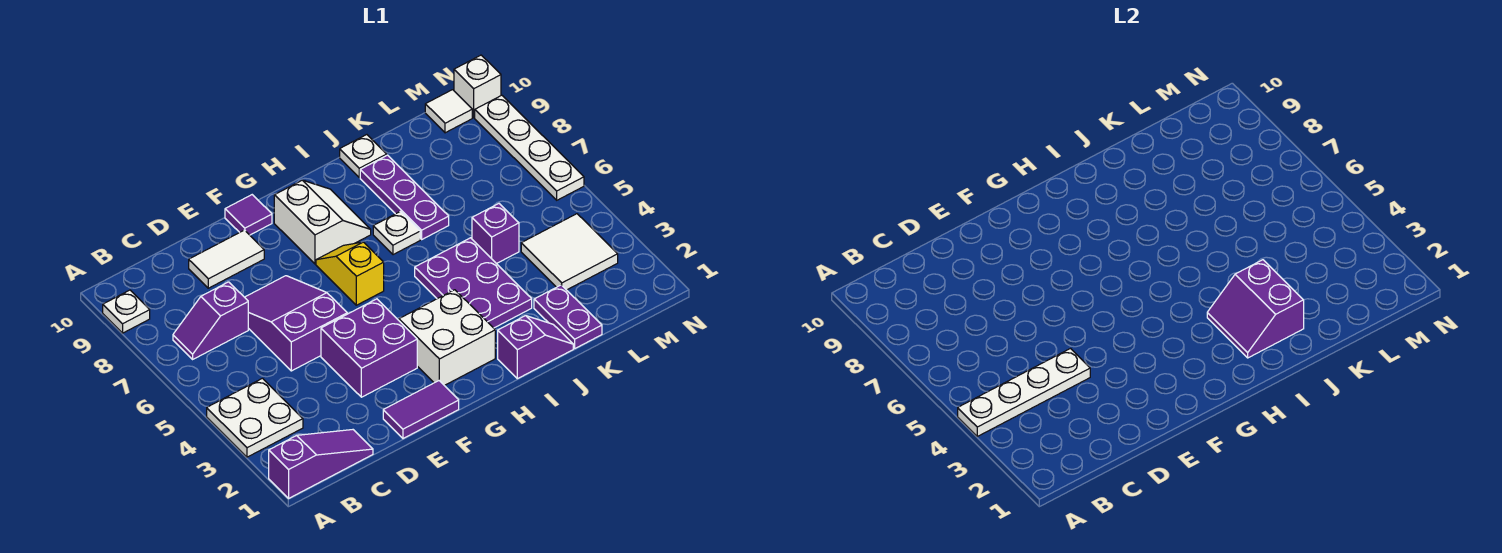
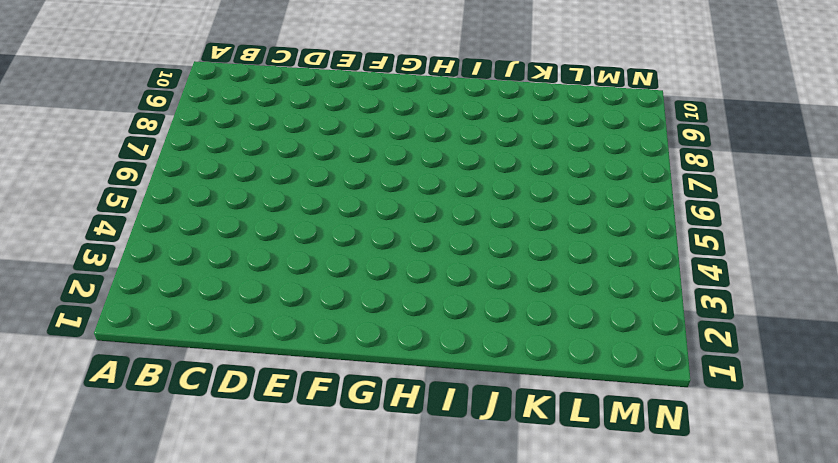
none -> purple 1x3 slope [269,430,373,498]
none -> white 2x2 plate [207,378,303,457]
none -> white 1x1 plate [103,290,150,333]

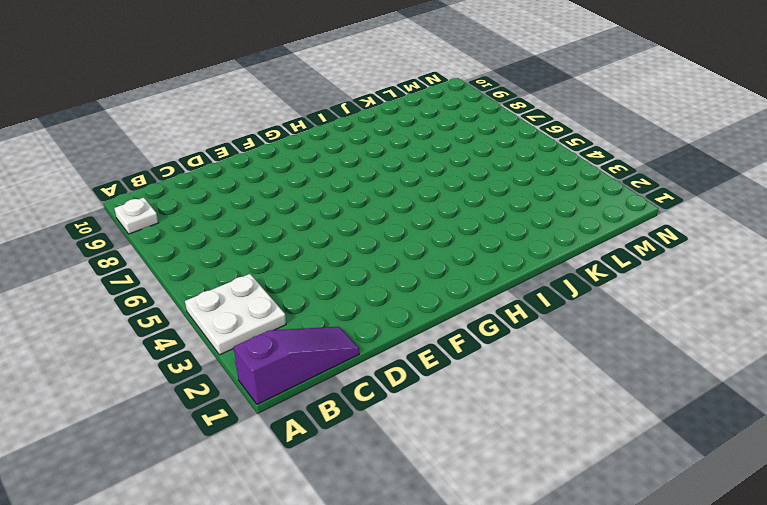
none -> purple 1x2 slope [173,282,248,359]
none -> purple 2x3 slope [245,276,347,371]
none -> white 1x2 tile [189,230,264,288]

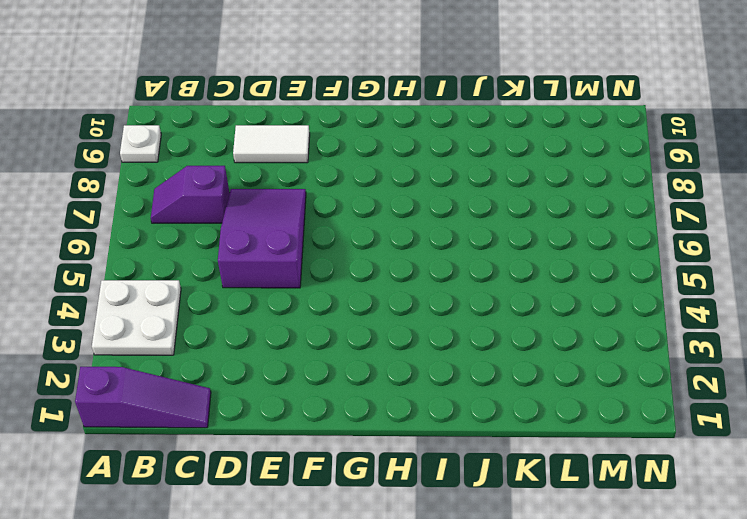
none -> purple 1x2 tile [383,381,459,439]
none -> purple 2x2 brick [321,299,417,397]
none -> purple 1x1 tile [225,195,272,235]

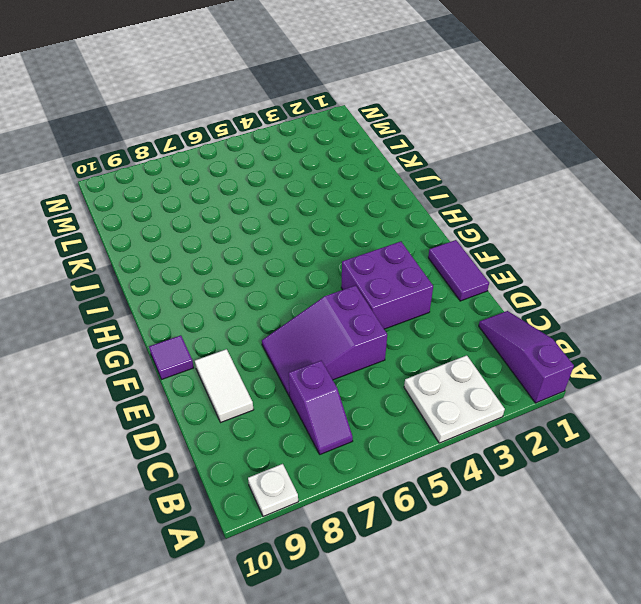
none -> white 2x2 brick [399,290,495,386]
none -> yellow 1x2 slope [316,242,384,305]
none -> white 2x2 slope [274,180,371,264]

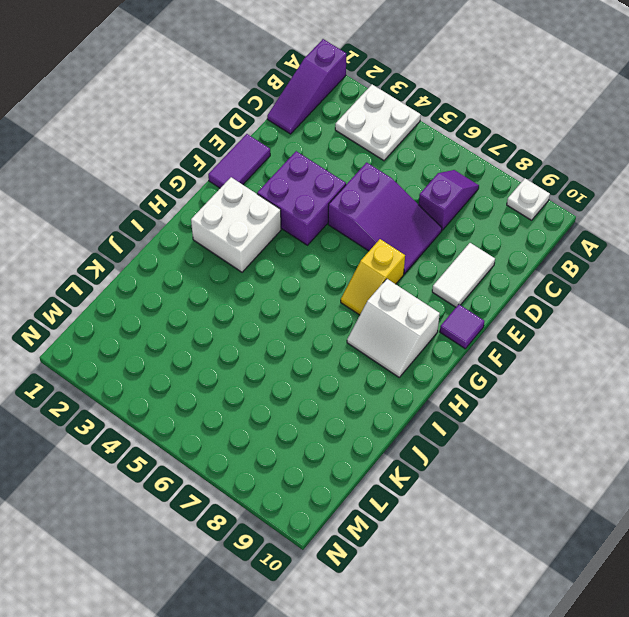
yellow 1x2 slope [341,239,405,315] -> yellow 1x2 slope turned to [316,242,384,305]
none -> purple 1x2 slope [498,316,573,379]
none -> purple 2x3 plate [415,238,532,328]
none -> white 1x1 plate [373,212,420,255]

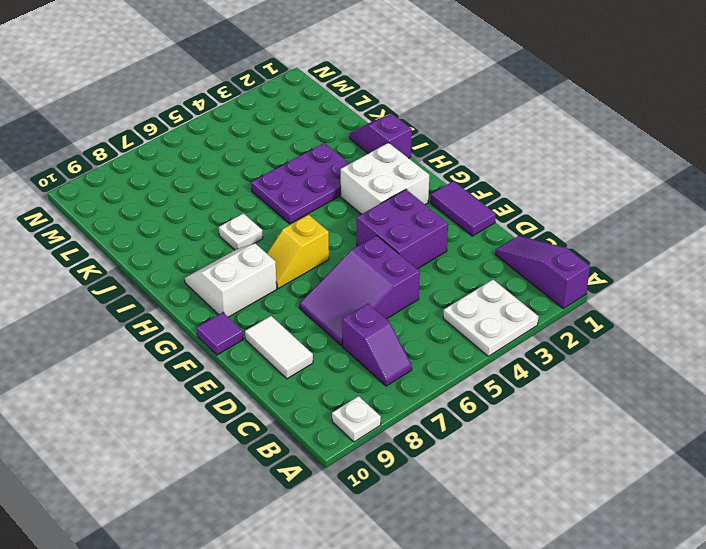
none -> purple 1x3 plate [360,155,449,239]
none -> white 1x1 plate [340,135,387,178]
none -> purple 1x2 plate [534,285,602,348]

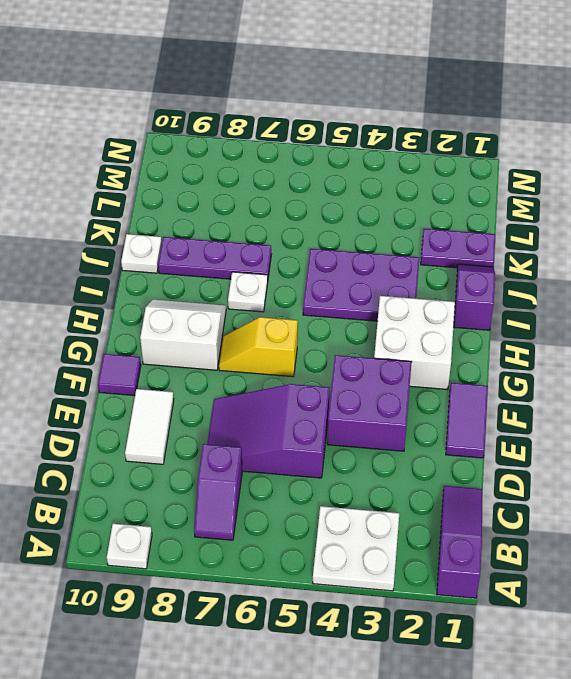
none -> purple 1x1 brick [472,204,519,264]
none -> white 2x2 tile [521,214,618,290]
none -> white 1x1 tile [425,90,472,133]

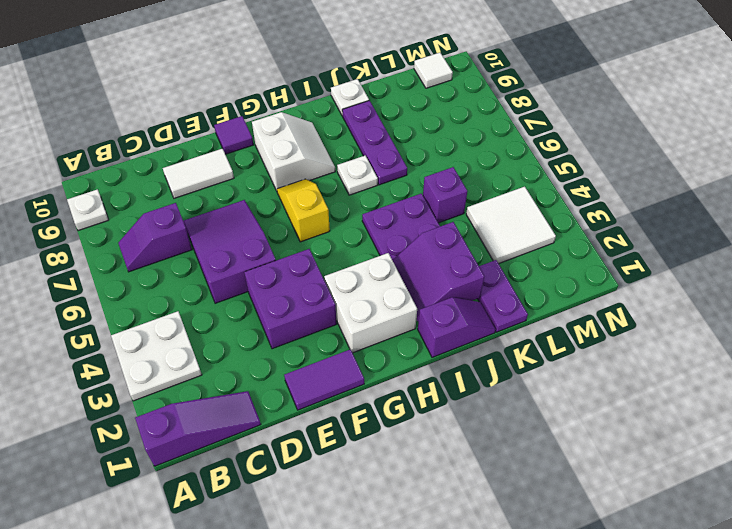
none -> white 1x4 plate [475,95,584,200]
none -> white 1x1 brick [454,55,501,118]
none -> white 1x4 plate [958,349,1090,436]

